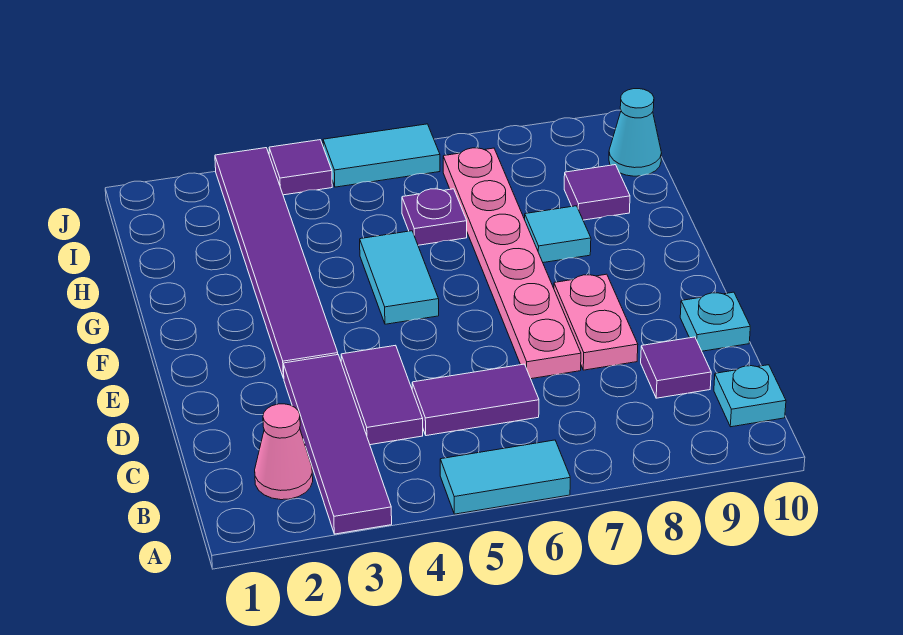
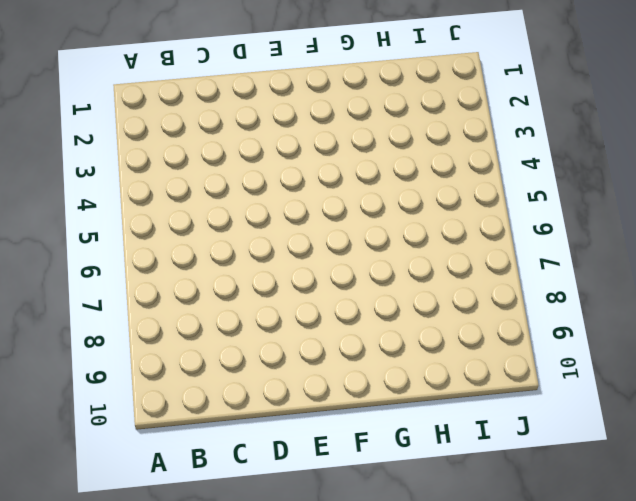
none -> purple 1x4 tile [283,355,392,534]
none -> cyan 1x2 tile [440,440,570,514]
none -> pink 1x1 cone [255,404,313,500]

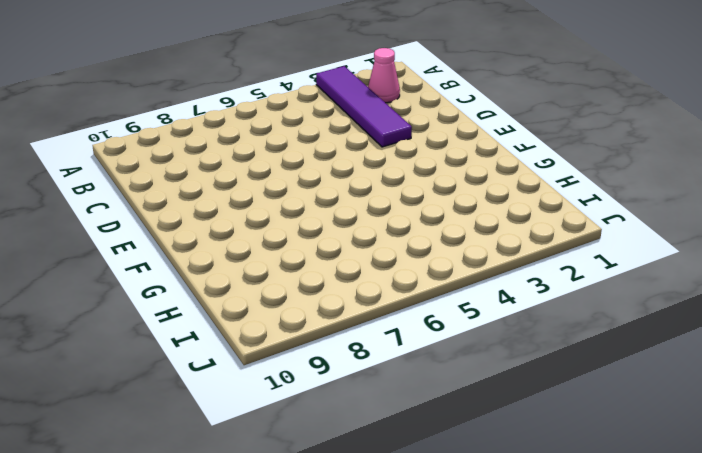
none -> cyan 1x2 tile [440,440,570,514]
none -> cyan 1x1 plate [714,365,786,427]
none -> purple 1x2 tile [341,345,423,445]

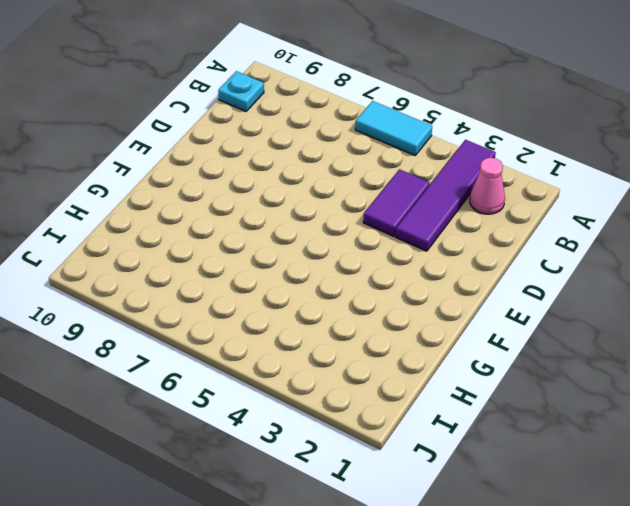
none -> purple 1x2 tile [412,364,539,436]
none -> purple 1x1 tile [641,337,711,398]
none -> pink 1x6 plate [443,148,581,379]

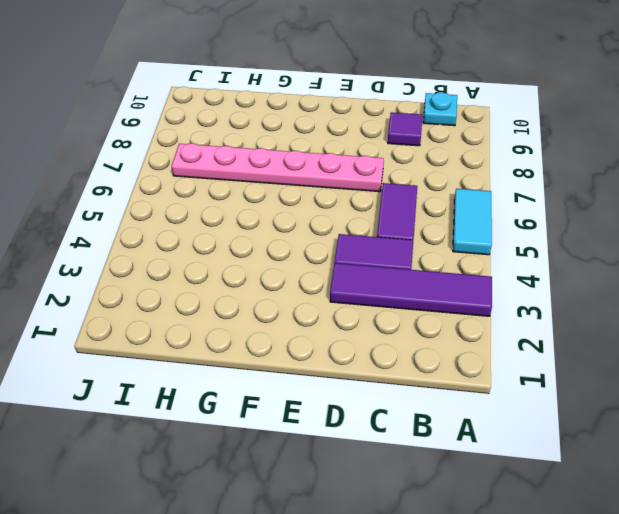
none -> pink 1x1 cone [255,404,313,500]
none -> pink 1x2 plate [554,274,638,370]
none -> cyan 1x1 plate [680,292,750,351]

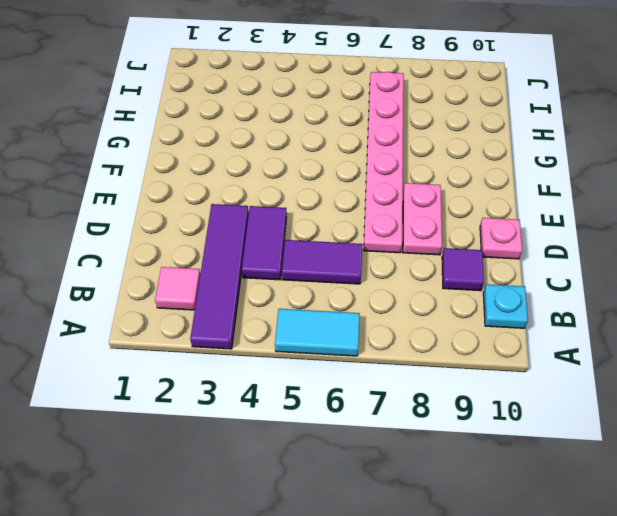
pink 1x1 tile [155,267,200,310] -> pink 1x1 cone [255,404,313,500]
pink 1x1 plate [480,218,522,259] -> cyan 1x1 plate [680,292,750,351]
none -> purple 1x6 tile [215,148,338,378]
none -> cyan 1x2 tile [360,231,439,324]
none -> cyan 1x1 tile [525,206,591,263]

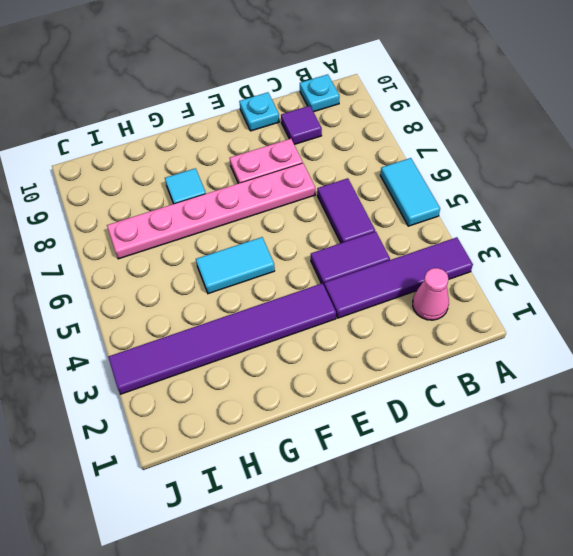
none -> purple 1x1 plate [402,189,467,245]
none -> purple 1x1 tile [564,165,630,220]
none -> cyan 1x1 cone [609,89,662,176]

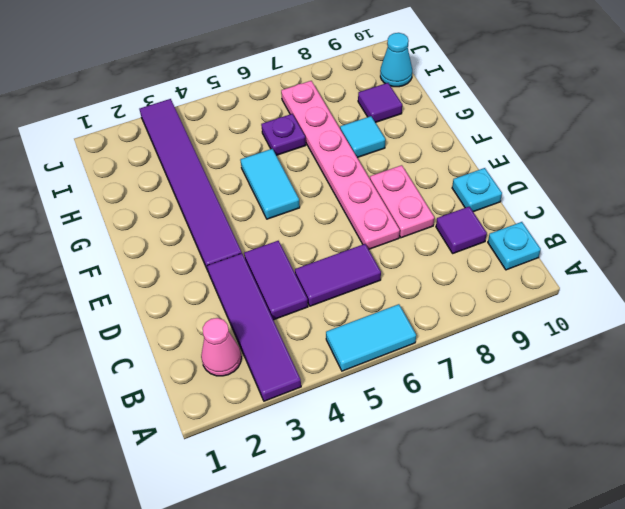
none -> purple 1x1 tile [269,140,332,195]
none -> cyan 1x2 tile [323,124,440,187]

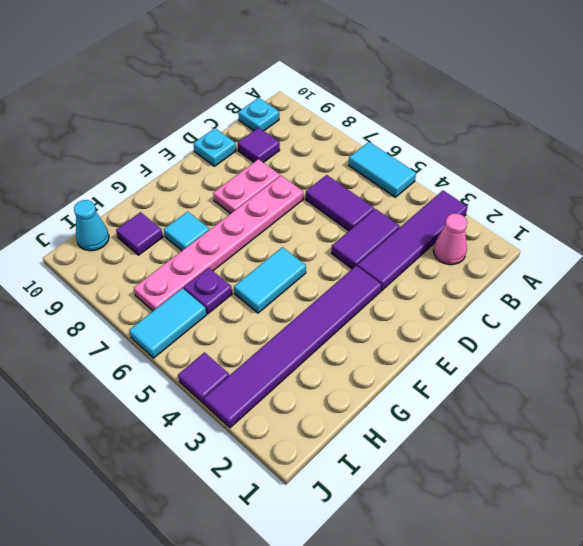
cyan 1x2 tile [129,288,206,358] -> cyan 1x2 tile turned to [323,124,440,187]

